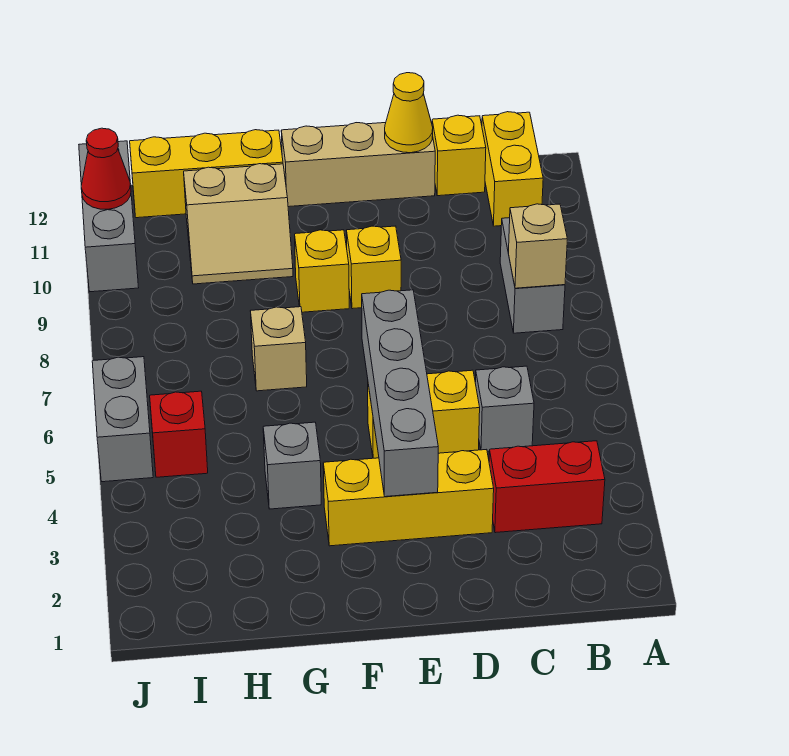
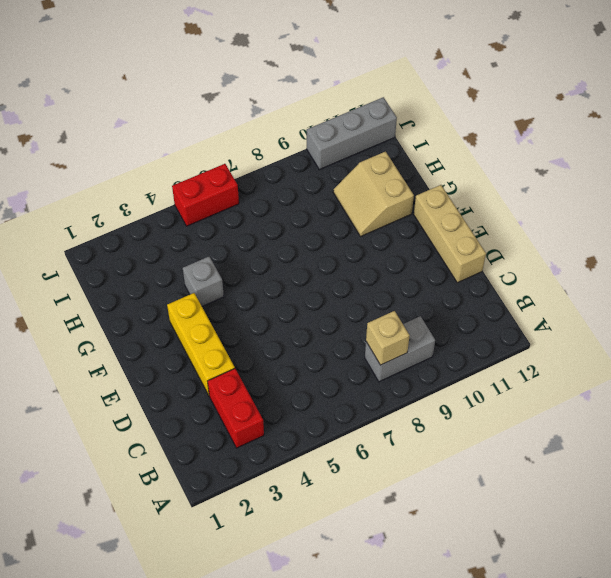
red 1x2 brick [172,164,239,226] -> grey 1x2 brick [92,357,153,482]
none -> yellow 1x2 brick [482,112,543,226]
none -> grey 1x1 brick [475,366,534,451]
none -> yellow 1x1 brick [432,115,486,196]

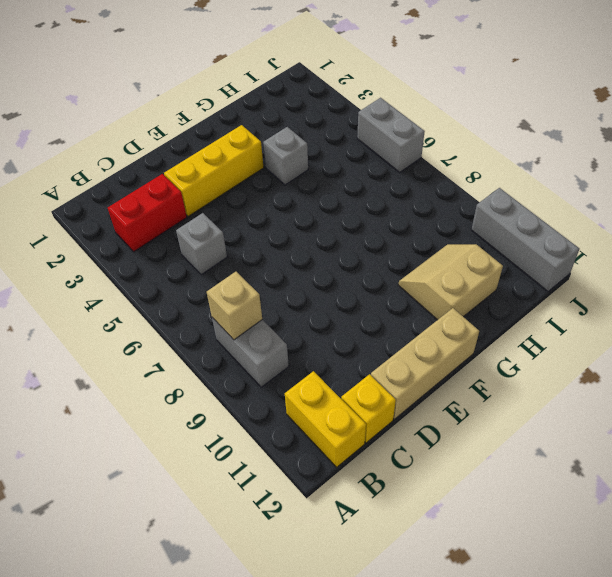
none -> yellow 1x2 brick [368,370,480,458]
none -> yellow 1x1 brick [346,226,401,309]
none -> yellow 1x1 brick [295,230,349,312]

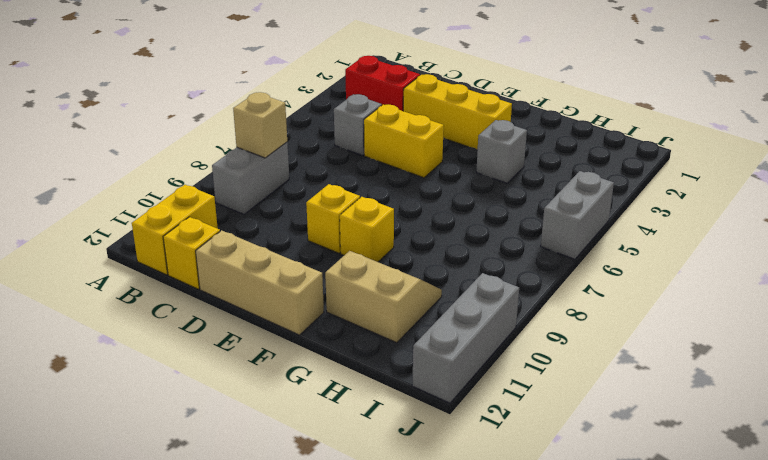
none -> tan 1x1 brick [251,307,307,391]
none -> yellow 1x3 brick [130,130,283,218]
none -> red 1x1 brick [150,391,208,477]

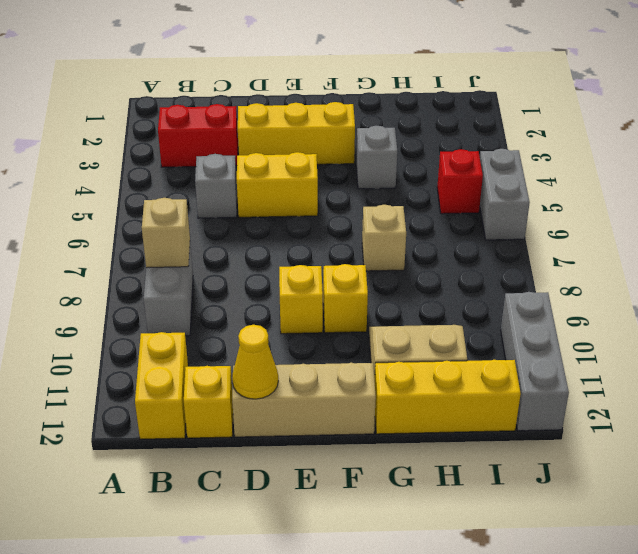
none -> grey 1x4 brick [362,290,438,497]
none -> red 1x1 cone [81,128,131,209]

